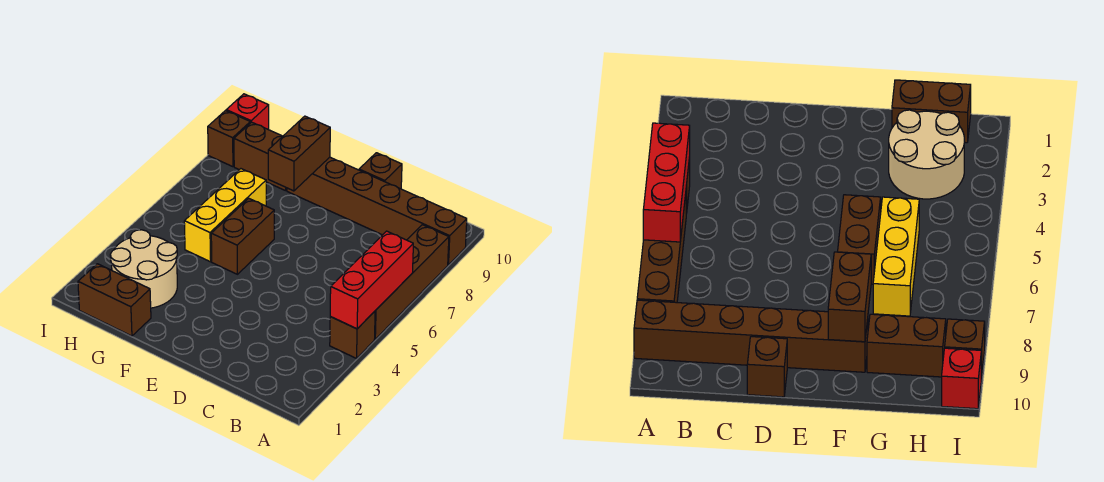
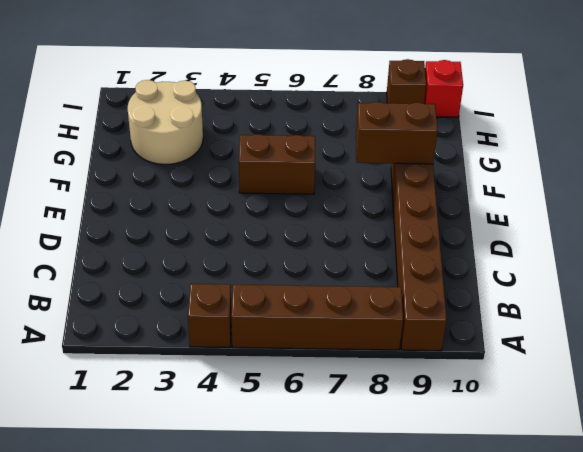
none -> brown 1x1 brick [359,153,402,189]
none -> brown 1x2 brick [78,264,151,336]
none -> yellow 1x3 brick [184,169,266,262]

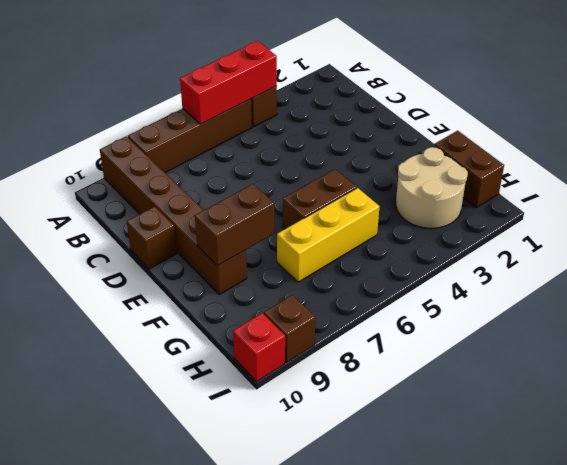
none -> brown 1x2 brick [234,122,287,191]

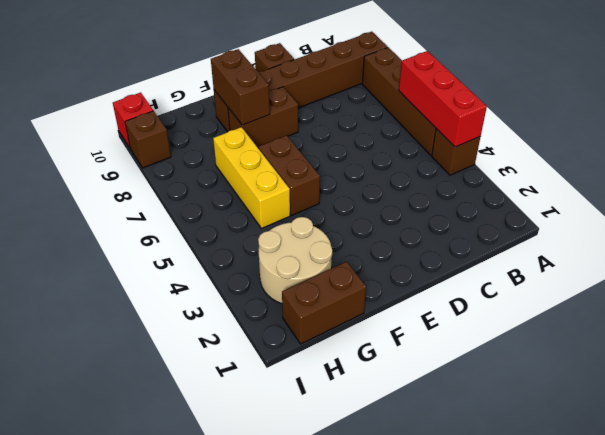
brown 1x2 brick [228,87,298,148] -> brown 1x2 brick moved to [234,122,287,191]

